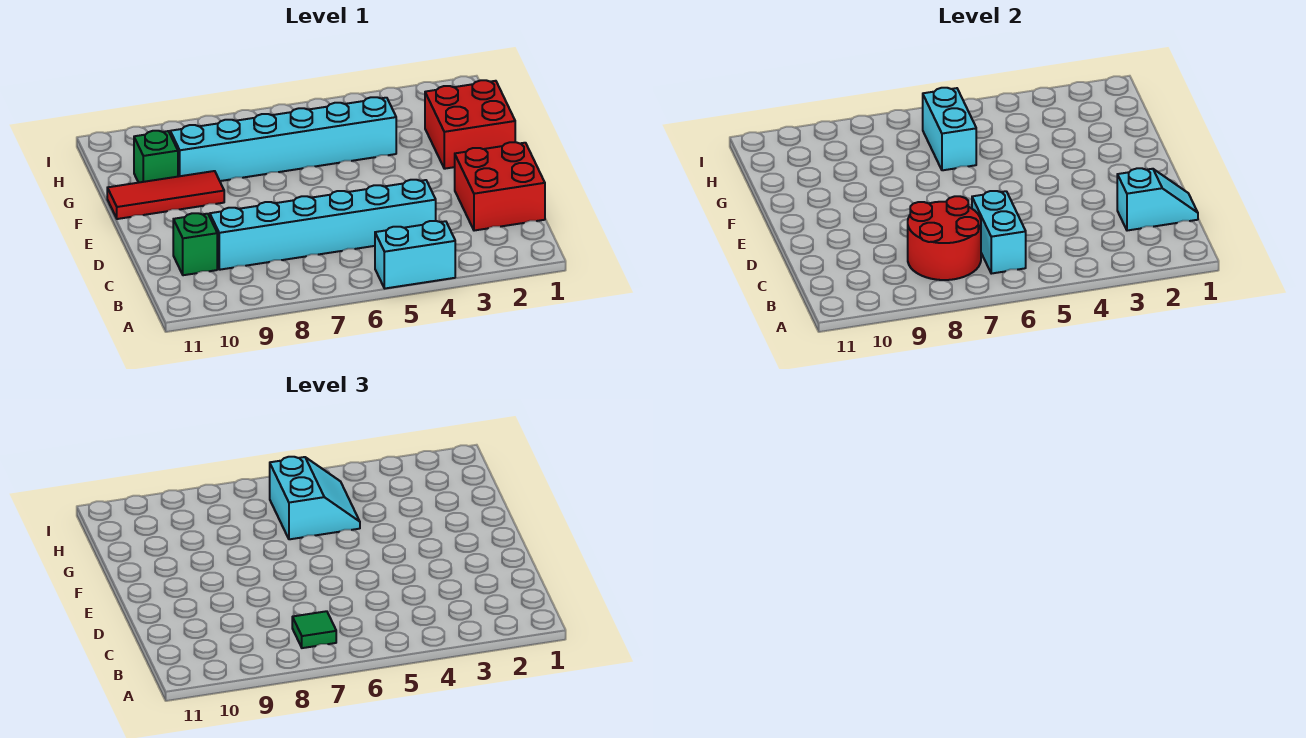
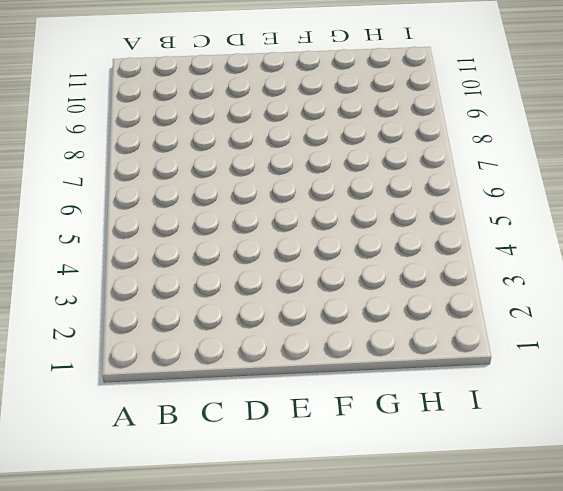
none -> cyan 1x2 brick [375,221,455,288]
none -> red 2x2 brick [455,142,545,231]
none -> cyan 1x6 brick [210,180,436,270]

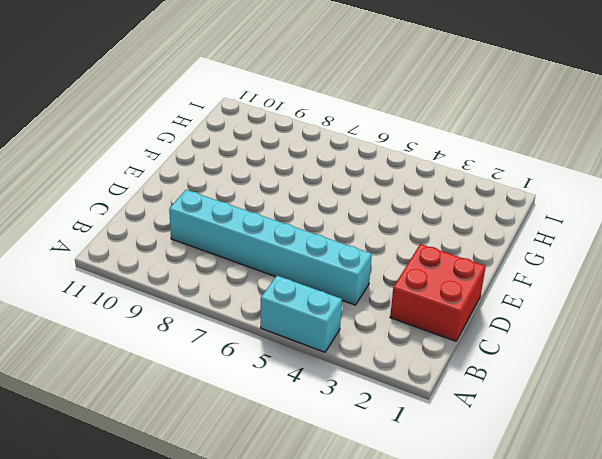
none -> green 1x1 brick [173,213,217,275]
none -> red 2x2 brick [425,80,515,169]
none -> red 1x3 tile [107,171,224,219]

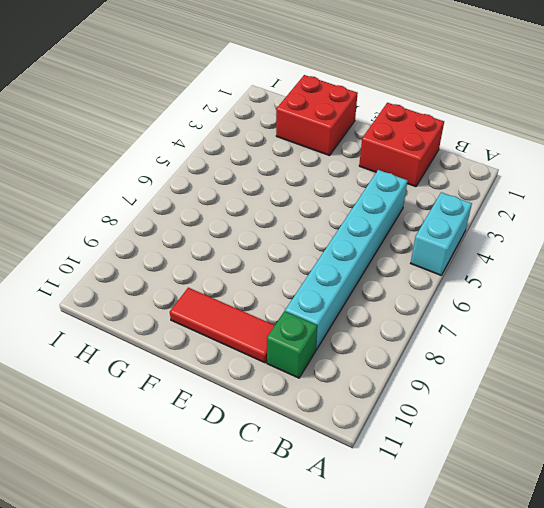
red 1x3 tile [170,288,275,363] -> red 1x3 tile turned to [107,171,224,219]
none -> cyan 1x6 brick [170,97,396,181]
none -> green 1x1 brick [134,131,178,183]
none -> cyan 1x2 brick [972,191,1026,274]

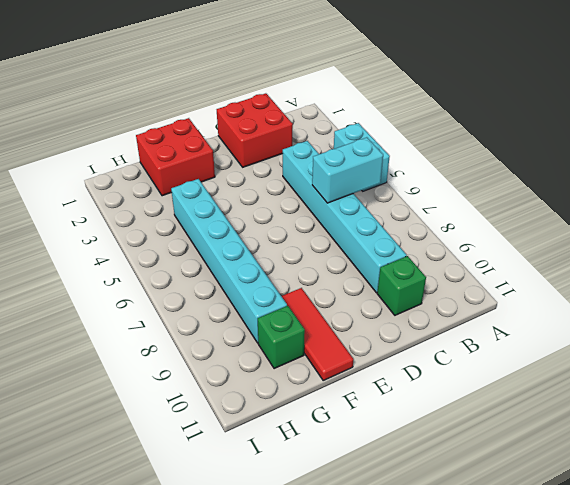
none -> red 2x2 round brick [908,196,981,280]
none -> cyan 1x2 slope [1117,168,1198,231]
none -> cyan 1x2 brick [923,88,976,170]

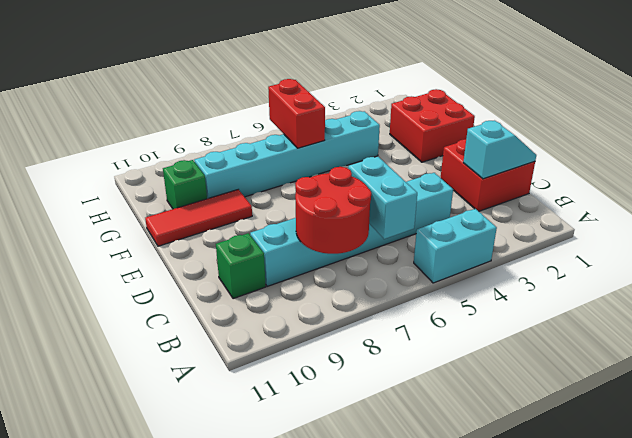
red 1x2 brick [268,79,325,148] -> cyan 1x2 brick [923,88,976,170]
none -> green 1x1 tile [292,611,336,648]
none -> cyan 2x2 slope [270,457,360,539]

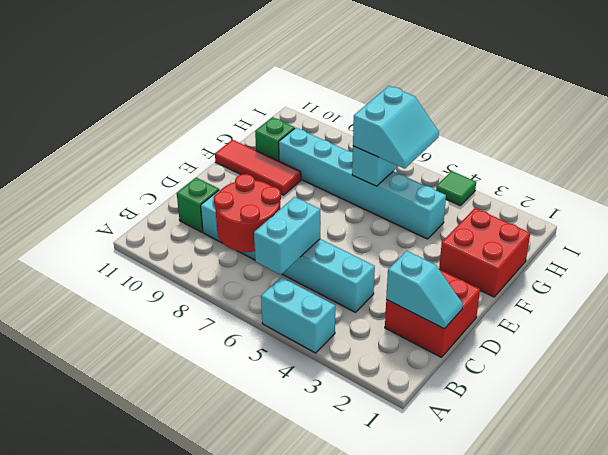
green 1x1 tile [436,171,476,205] -> green 1x1 tile moved to [292,611,336,648]

